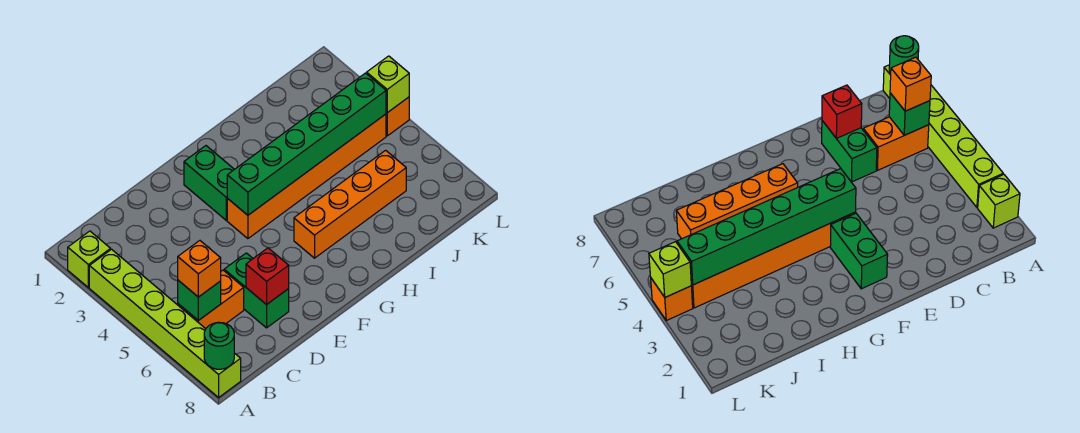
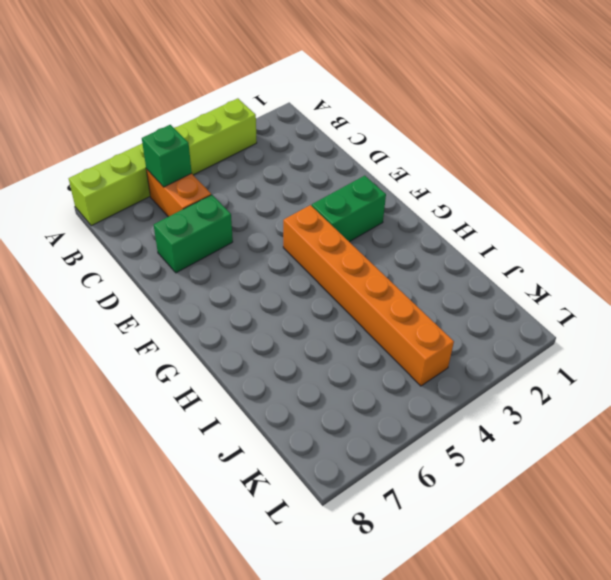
none -> lime 1x1 brick [68,231,111,288]
none -> orange 1x4 brick [294,150,406,258]
none -> orange 1x1 brick [386,97,409,136]

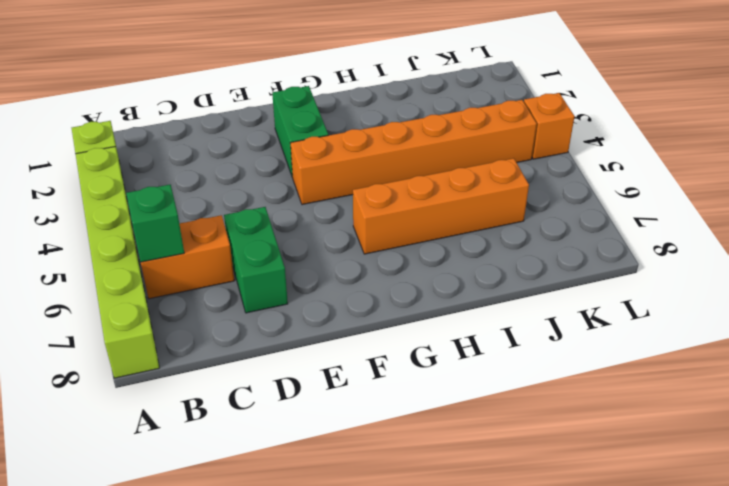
none -> green 1x1 round brick [204,322,234,369]
none -> red 1x1 brick [246,248,289,305]
none -> green 1x6 brick [227,73,386,215]

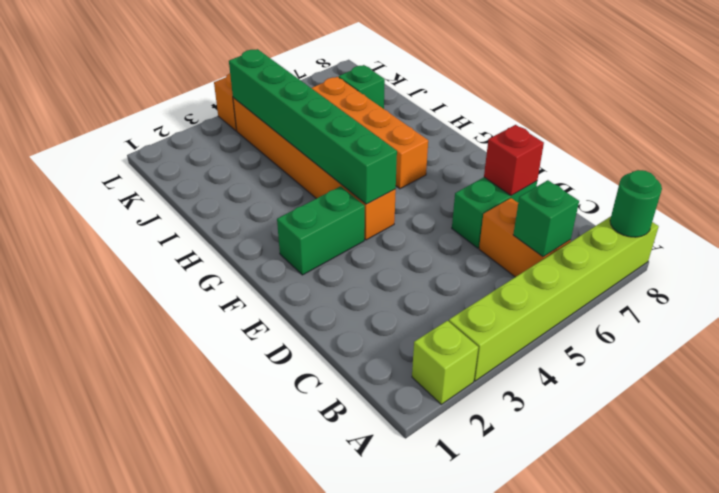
green 1x1 brick [339,65,385,109] -> none
none -> lime 1x1 brick [367,56,409,113]
none -> orange 1x1 brick [178,241,221,297]

